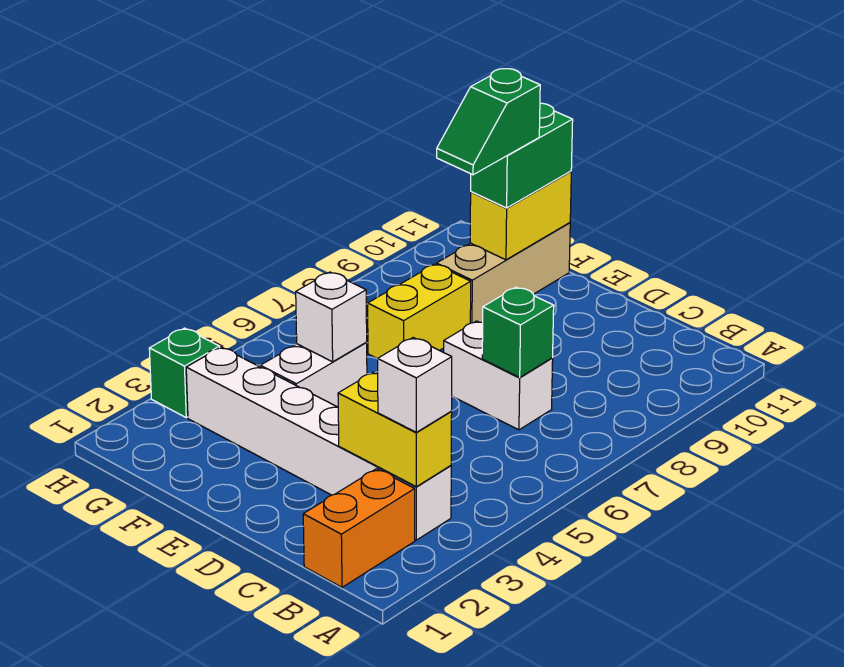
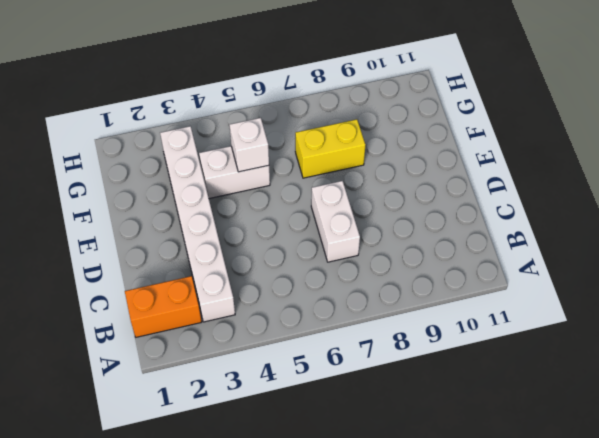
none -> tan 1x3 brick [437,223,570,323]
none -> green 1x1 brick [149,328,220,418]
none -> yellow 1x2 brick [338,372,452,487]

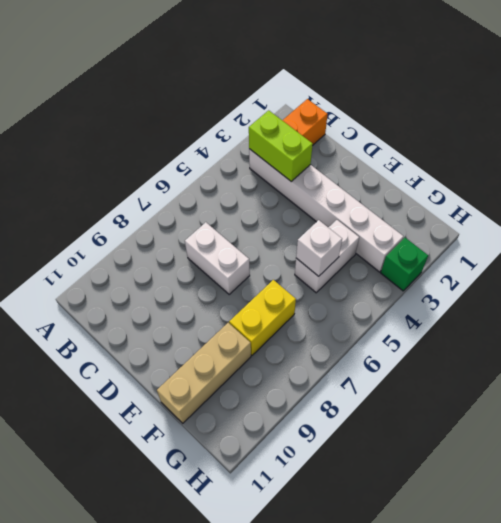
lime 1x2 brick [249,110,313,182] -> yellow 1x2 brick [338,372,452,487]
none -> green 1x1 brick [482,287,554,377]
none -> yellow 1x2 brick [470,171,571,260]
none -> white 1x1 brick [378,338,452,432]

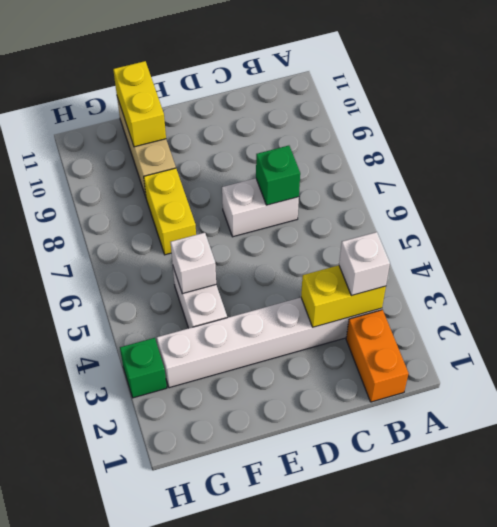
none -> green 1x2 brick [471,103,573,208]
none -> green 1x2 slope [437,69,540,175]

